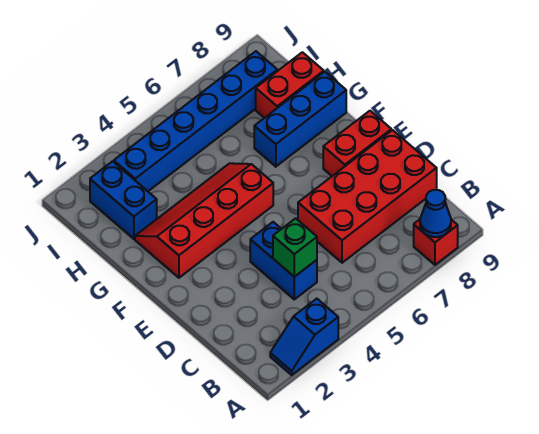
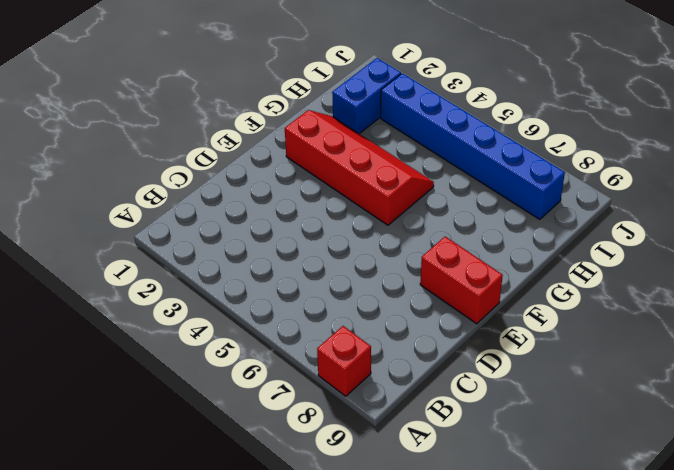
none -> blue 1x2 slope [270,299,338,375]
none -> blue 1x2 brick [250,222,317,299]
none -> red 2x4 brick [298,130,437,263]

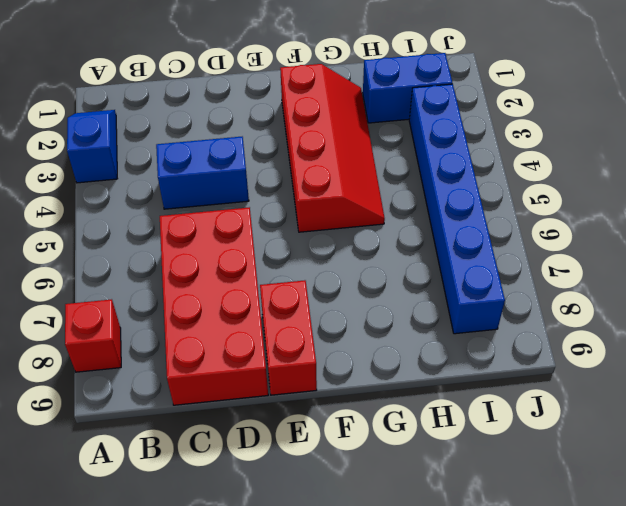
none -> blue 1x3 brick [254,72,346,167]
none -> red 1x2 brick [256,52,324,118]
none -> blue 1x1 cone [420,190,451,237]

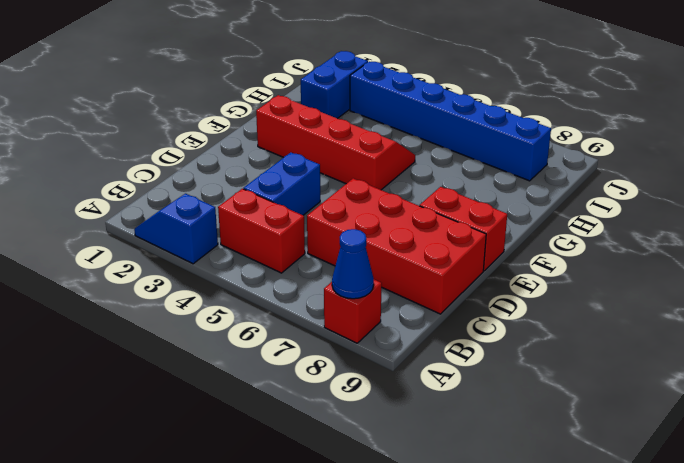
red 1x2 brick [218,189,305,273] -> red 1x2 brick moved to [256,52,324,118]
none -> blue 1x3 brick [254,72,346,167]
none -> green 1x1 brick [273,218,317,277]

